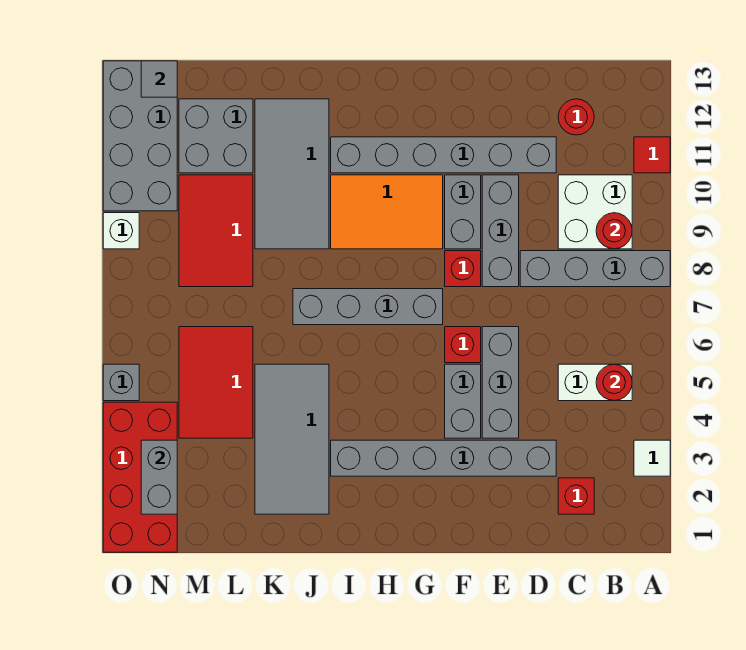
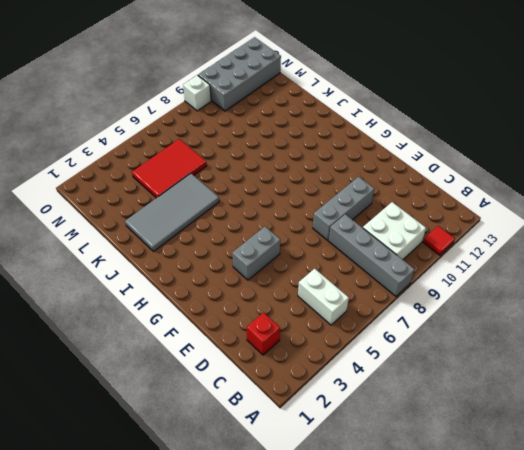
none -> white 1x1 tile [634,440,670,476]
none -> red 1x1 round brick [558,99,594,135]
none -> grey 1x6 brick [331,440,556,476]
none -> grey 1x6 brick [331,137,556,173]

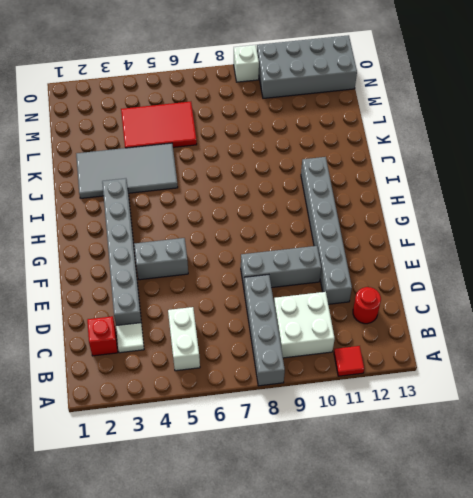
white 1x1 tile [116,323,144,353] -> white 1x1 tile moved to [634,440,670,476]
none -> grey 1x3 brick [482,327,519,438]
none -> red 1x1 brick [445,327,481,363]
none -> red 1x1 brick [445,251,481,287]
none -> grey 1x2 brick [445,175,481,249]

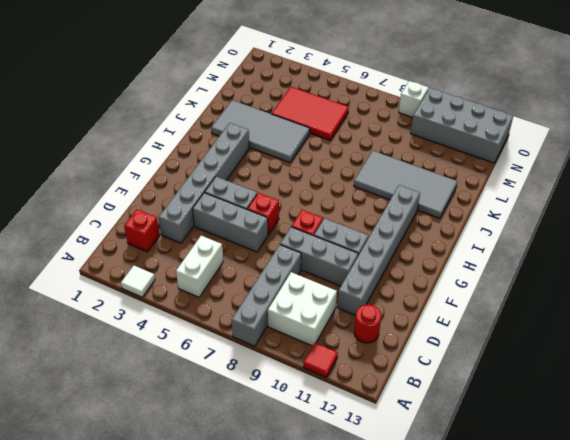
none -> grey 1x4 brick [293,289,443,325]
none -> orange 2x3 tile [331,175,443,249]
none -> red 2x3 tile [179,175,253,287]
none -> grey 2x2 brick [179,99,253,173]

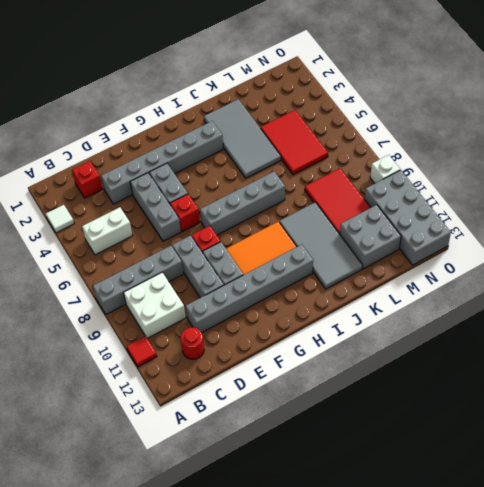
none -> red 2x4 brick [103,402,177,552]
none -> grey 1x1 brick [103,364,139,401]
none -> red 1x1 round brick [596,364,632,401]
none -> red 1x1 round brick [596,213,632,249]

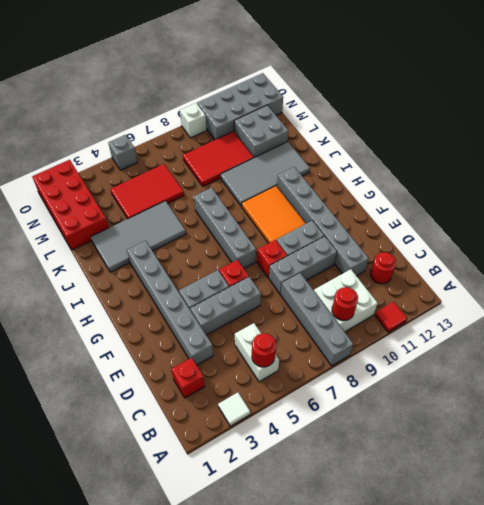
red 2x4 brick [32,160,109,250] -> red 2x4 brick turned to [103,402,177,552]
none -> grey 1x2 brick [141,440,177,514]
none -> grey 1x1 tile [141,61,177,97]

